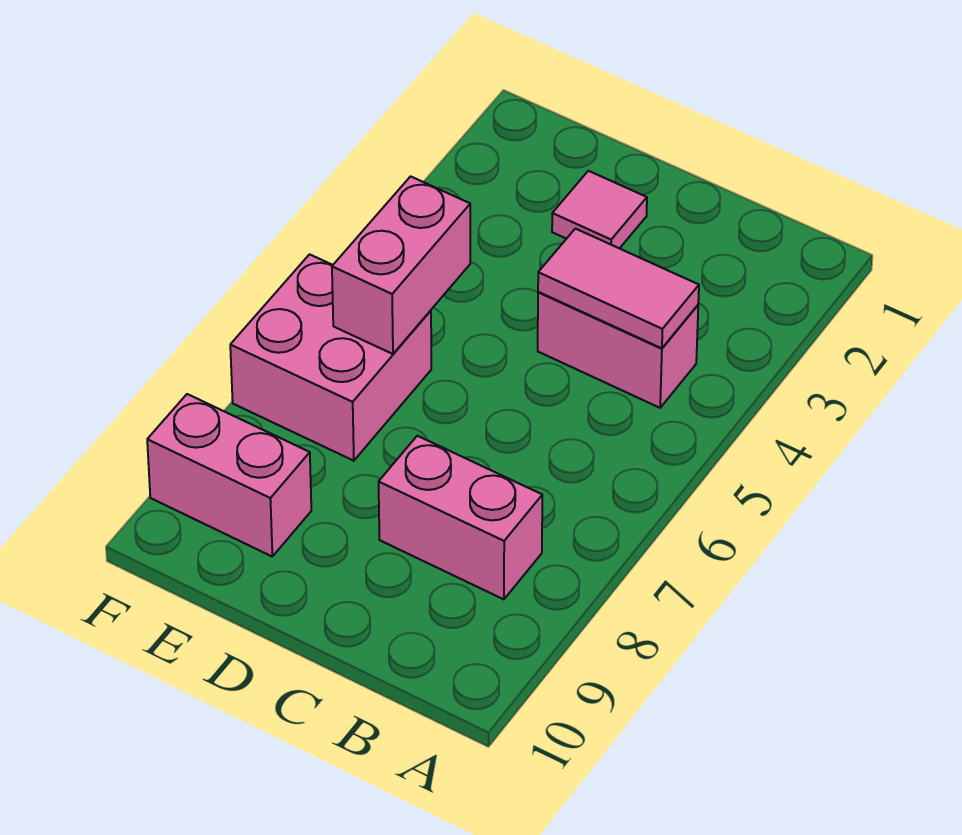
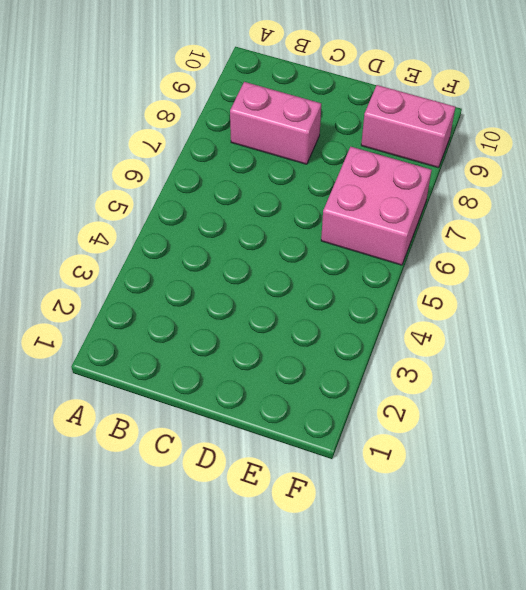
none -> pink 1x2 brick [538,292,698,408]
none -> pink 1x1 tile [552,171,647,249]

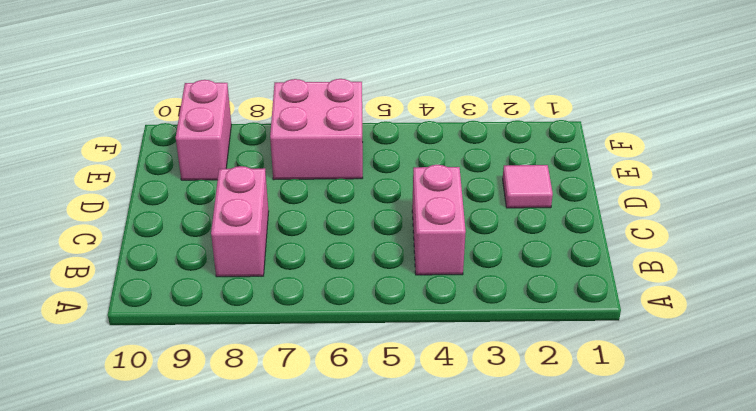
none -> pink 1x2 tile [538,229,699,348]
none -> pink 1x2 brick [332,176,470,354]

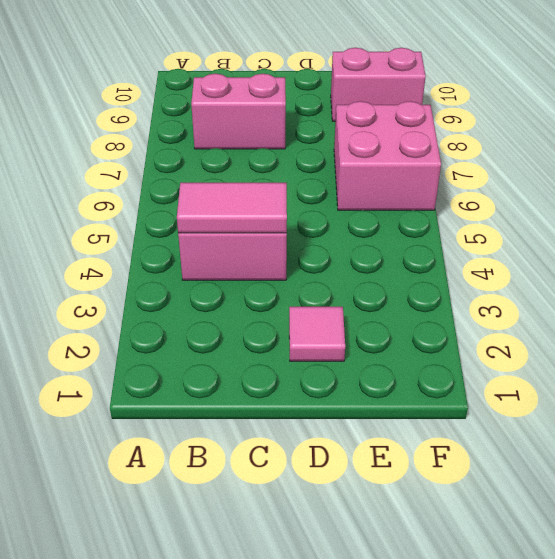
none -> pink 1x2 brick [332,176,470,354]

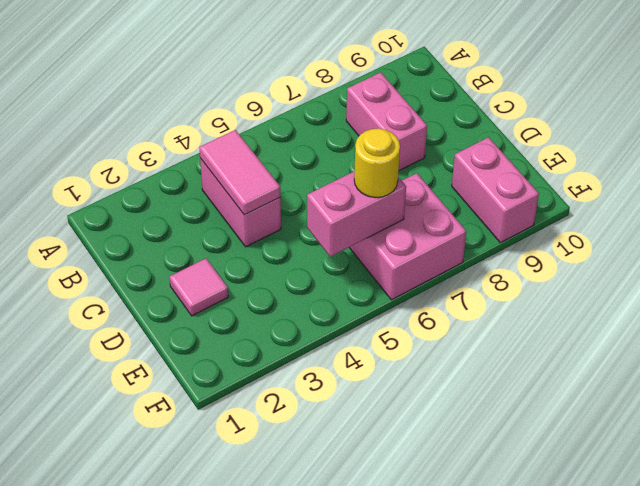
yellow 1x1 round brick [354,128,400,198] -> none

